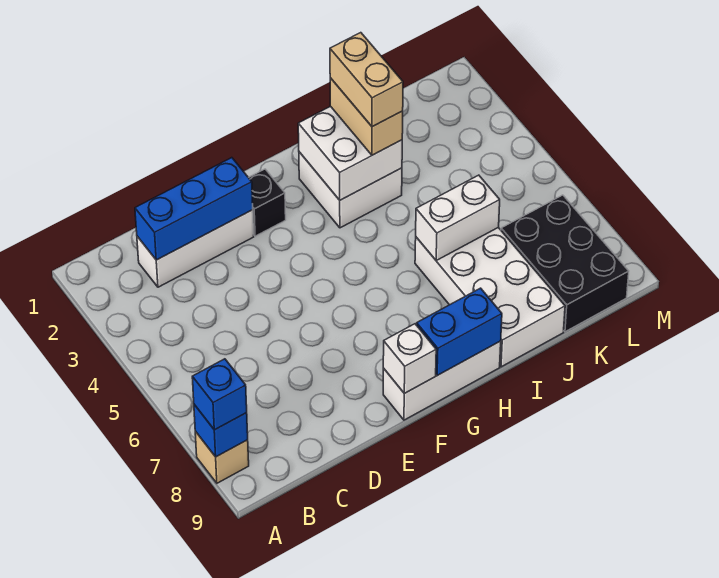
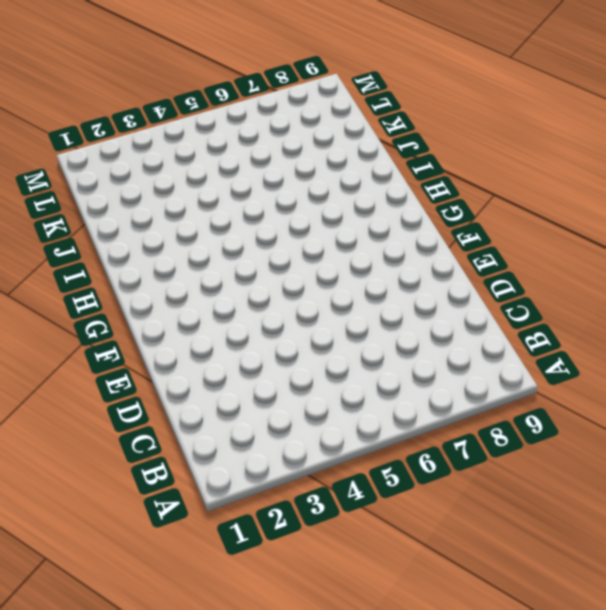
none -> tan 1x1 brick [195,431,249,483]
none -> white 1x3 brick [137,210,254,287]
none -> black 1x1 brick [249,169,286,236]

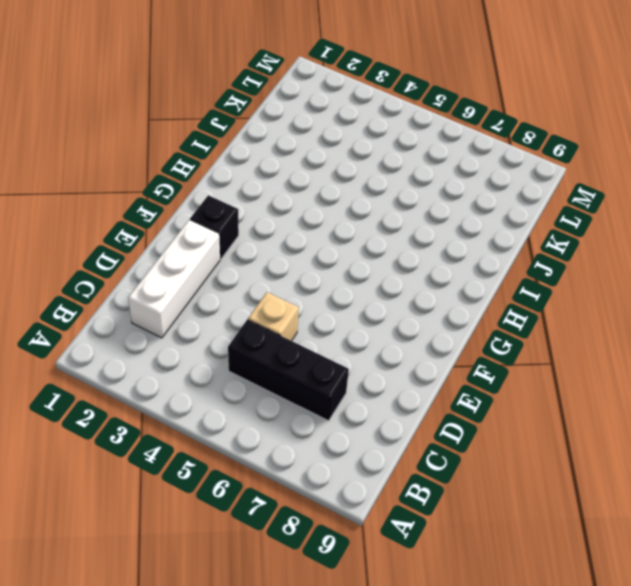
black 1x3 brick [228,320,349,421] -> none
tan 1x1 brick [248,292,299,341] -> tan 1x1 brick moved to [195,431,249,483]
none -> white 1x3 brick [383,341,501,420]
none -> white 2x2 brick [299,152,402,228]
none -> white 2x4 brick [415,227,565,367]

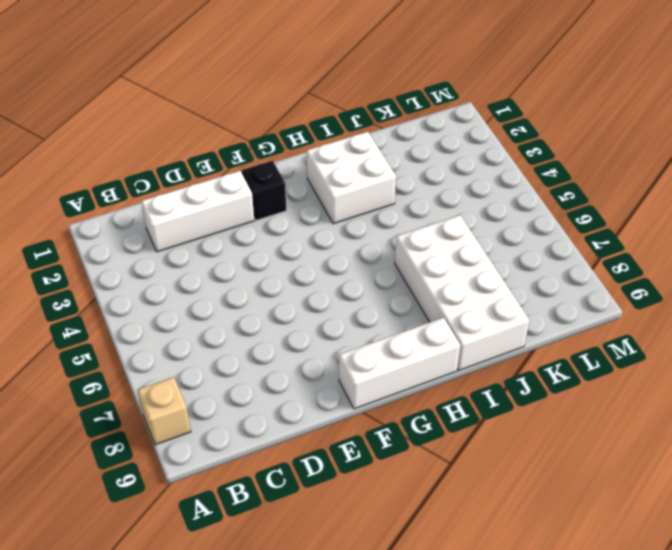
none -> black 2x3 brick [501,195,629,332]
none -> blue 1x1 brick [194,405,248,457]
none -> blue 1x3 brick [135,158,253,260]

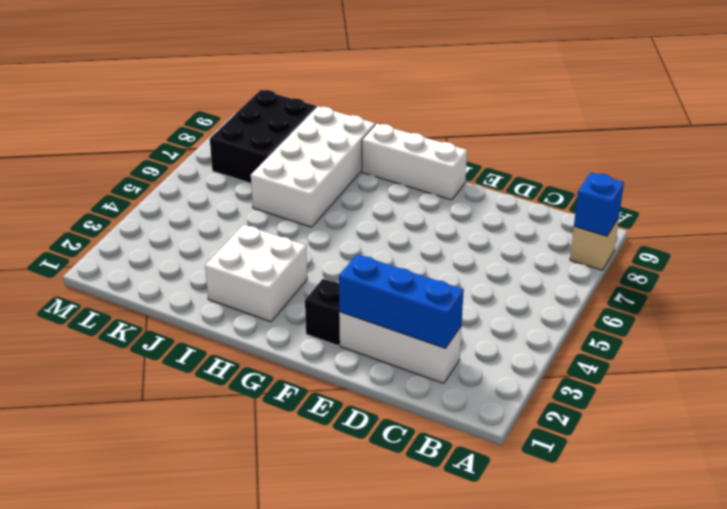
none -> white 1x1 brick [383,324,436,393]
none -> blue 1x2 brick [417,288,502,375]
none -> white 2x2 brick [298,106,402,200]

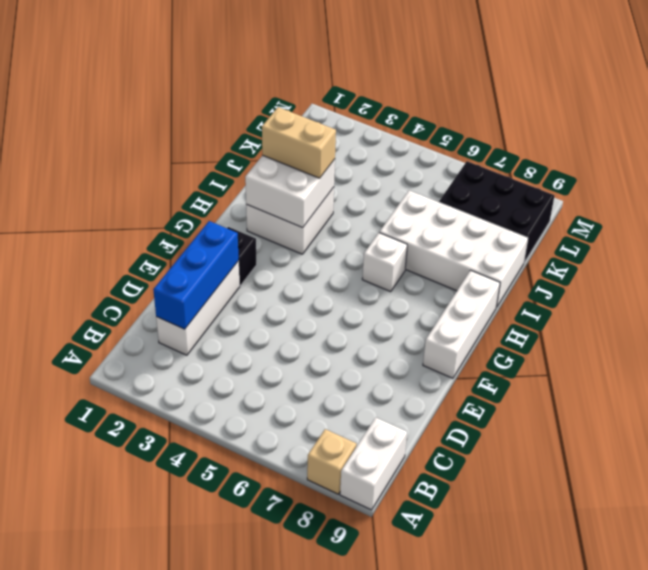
white 1x2 brick [340,417,407,510] -> white 1x2 brick moved to [416,175,500,260]
white 1x1 brick [362,233,407,292] -> white 1x1 brick moved to [383,324,436,393]
none -> blue 1x1 brick [194,405,248,457]
none -> blue 1x2 brick [417,288,502,375]
none -> blue 1x1 brick [192,359,247,430]

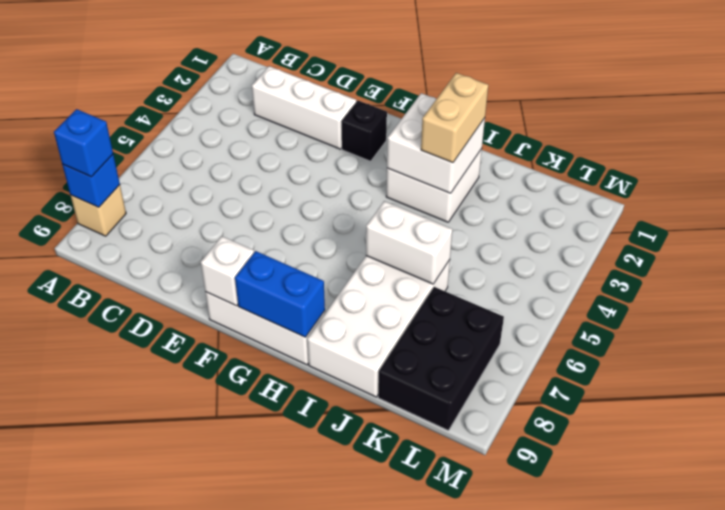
none -> blue 1x3 brick [135,158,253,260]
none -> tan 1x2 brick [330,33,403,127]

